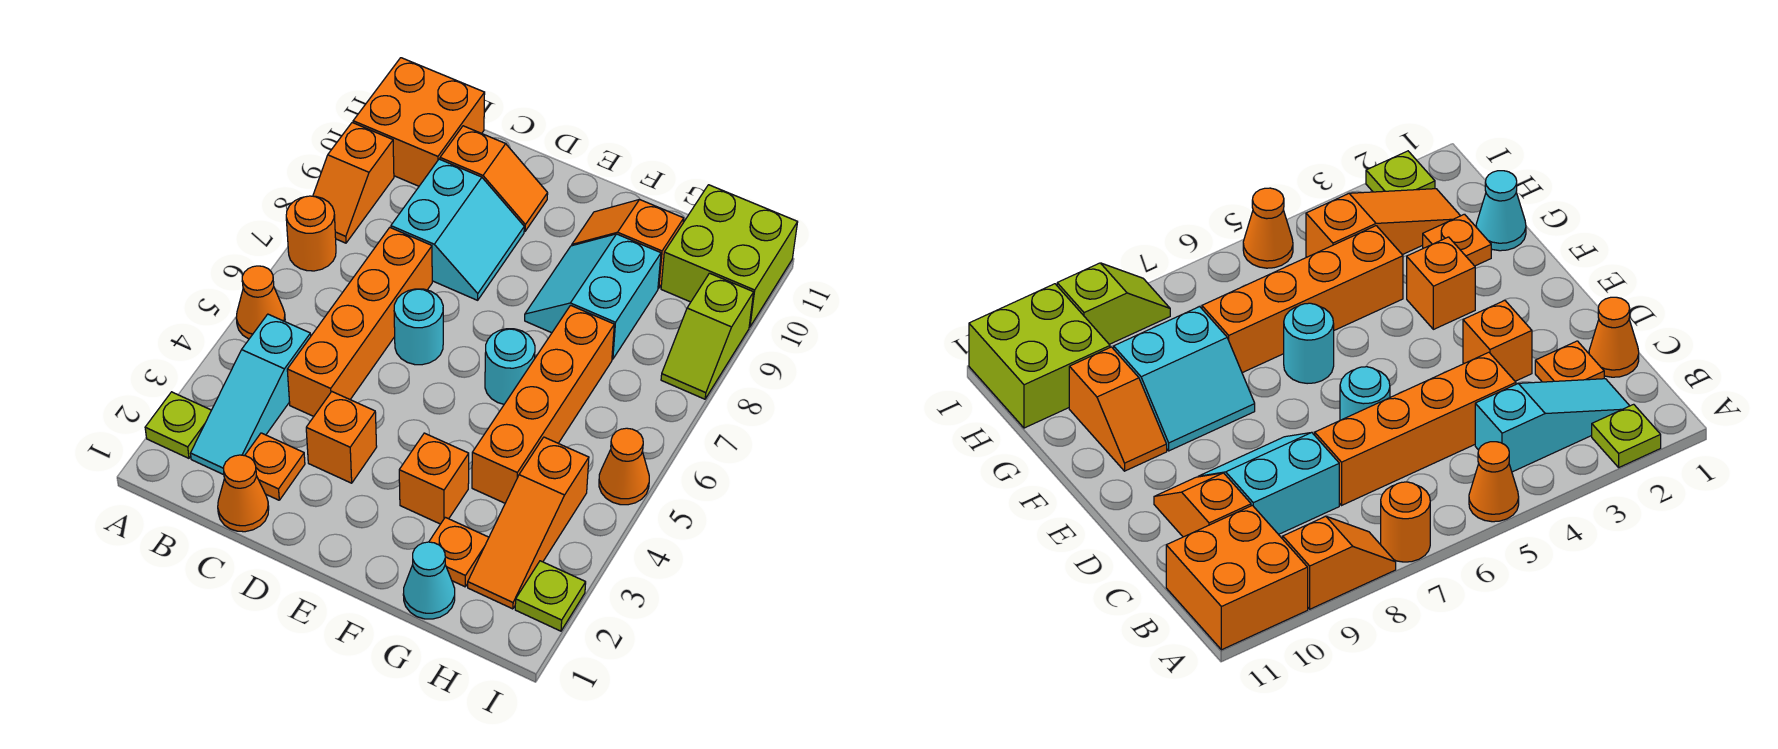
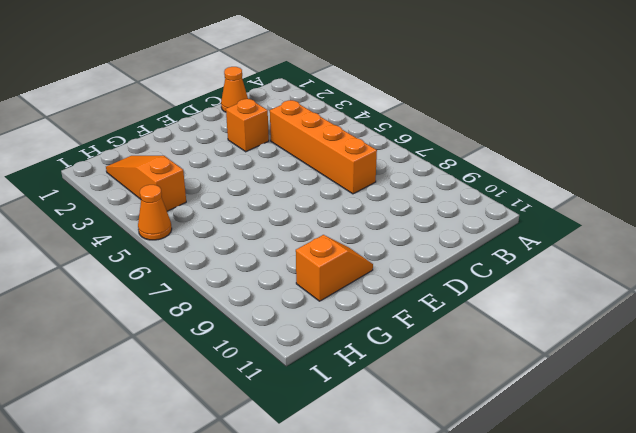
none -> lime 1x1 plate [145,392,211,458]
none -> orange 1x1 cone [236,266,285,339]
none -> orange 1x1 round brick [286,196,336,271]

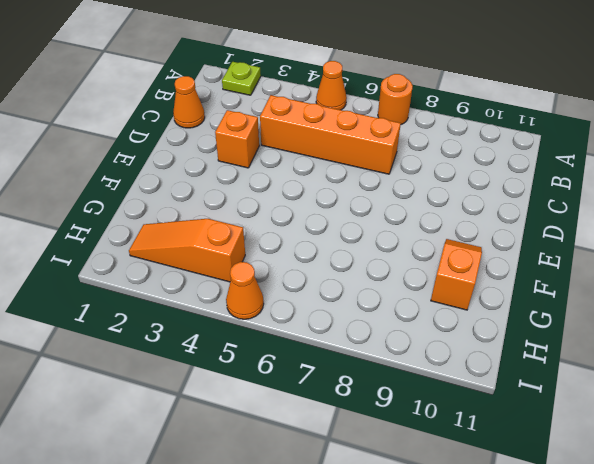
none -> orange 1x2 slope [313,123,394,243]
none -> orange 2x2 brick [353,58,485,186]
none -> cyan 1x3 slope [191,314,311,475]

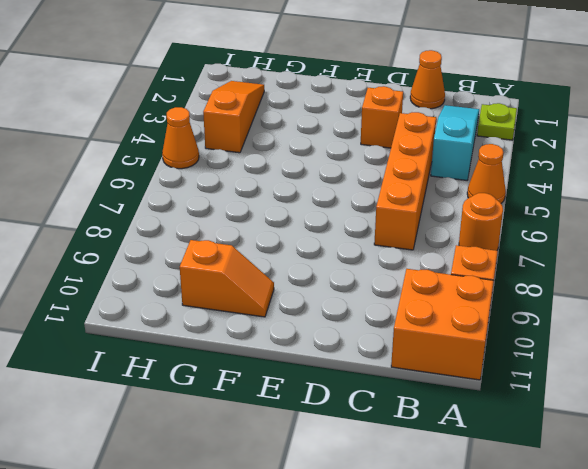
none -> orange 1x1 plate [245,433,305,500]
none -> cyan 2x2 slope [391,159,524,300]
none -> orange 1x2 slope [440,126,548,231]

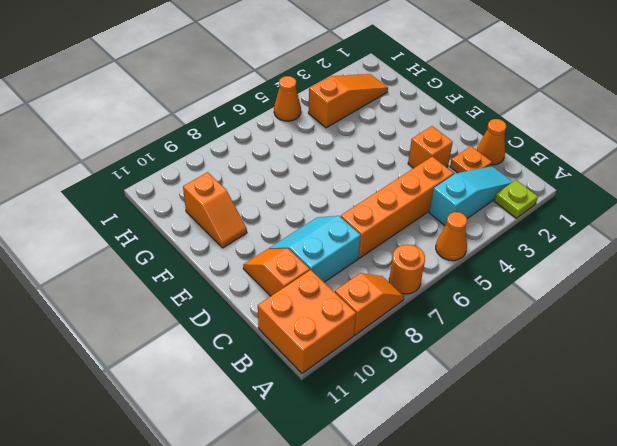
none -> cyan 1x1 round brick [394,289,443,365]
none -> orange 1x1 brick [399,433,469,524]
none -> cyan 1x1 round brick [485,329,535,404]

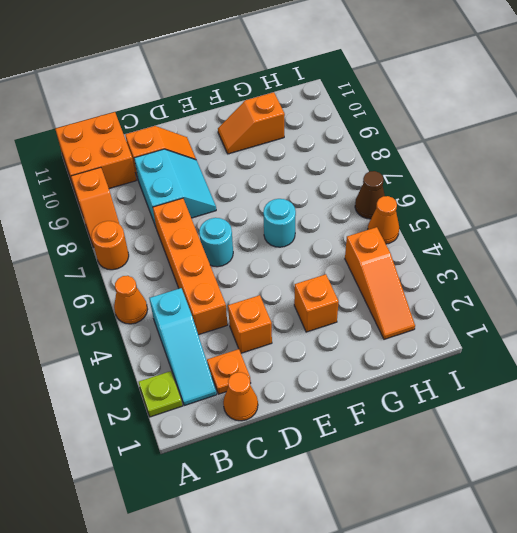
brown 1x1 cone [355,171,385,219] -> none
none -> cyan 2x2 slope [525,234,661,359]
none -> cyan 1x1 cone [403,542,455,619]
none -> orange 1x1 plate [429,517,489,587]

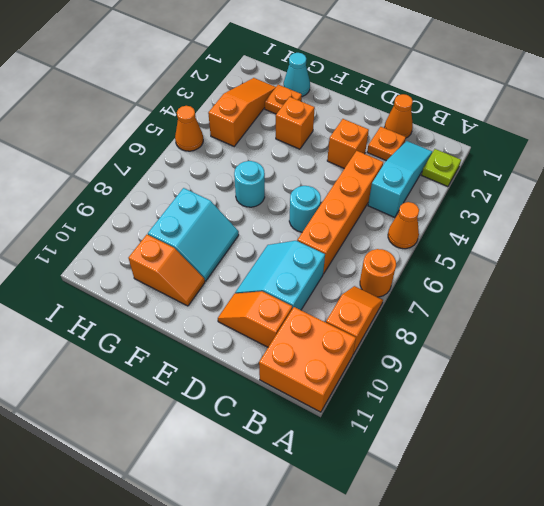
none -> orange 1x4 brick [472,305,614,503]
none -> lime 2x2 brick [661,185,798,327]
none -> lime 1x1 plate [515,561,586,631]

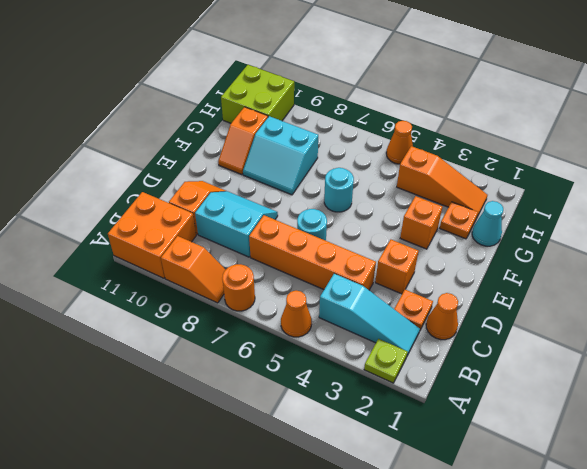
none -> orange 1x4 brick [472,305,614,503]
none -> lime 1x1 plate [515,561,586,631]
none -> lime 1x2 slope [661,273,754,399]

